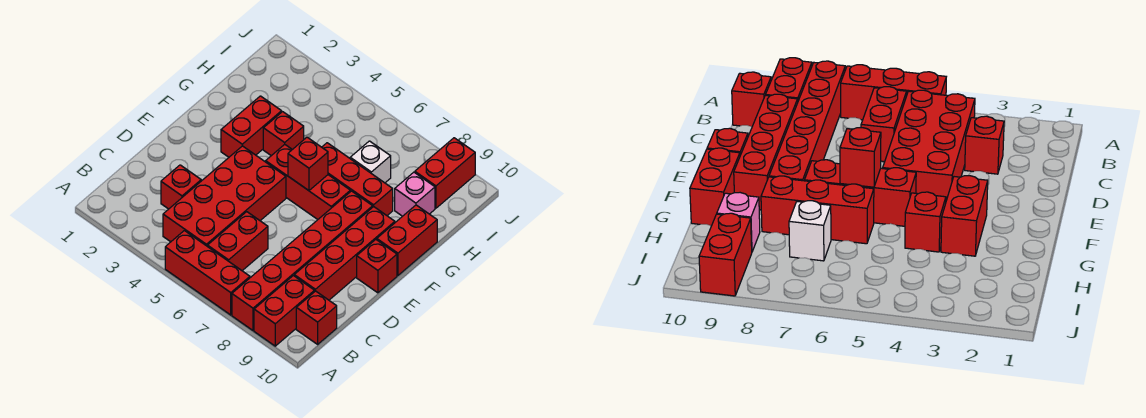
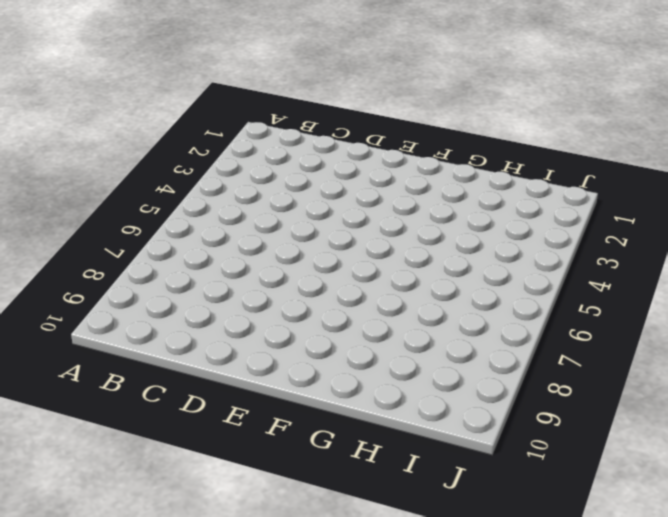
none -> red 1x3 brick [165,231,250,315]
none -> red 1x6 brick [232,191,373,330]
none -> red 1x2 brick [254,276,315,346]

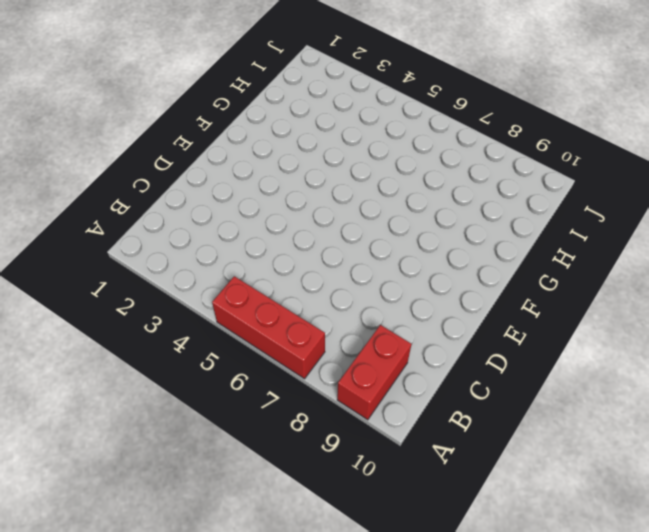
none -> red 1x6 brick [232,191,373,330]
none -> red 2x4 brick [163,146,286,247]
none -> red 1x2 brick [208,212,268,271]

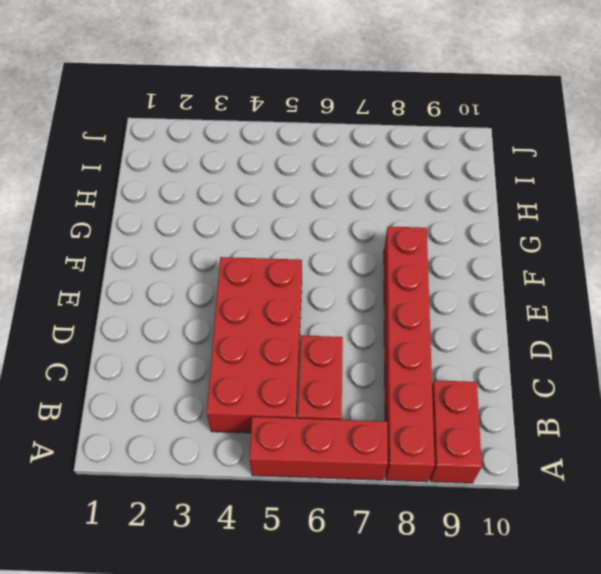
none -> red 1x1 brick [296,291,337,344]
none -> red 1x1 brick [161,165,201,209]
none -> red 1x4 brick [294,207,395,300]

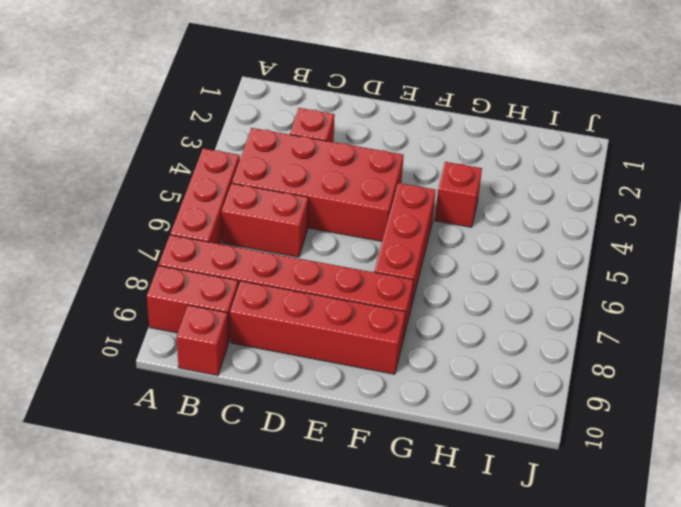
none -> red 1x1 brick [357,240,397,293]
none -> red 1x2 brick [221,96,282,157]
none -> red 1x2 brick [377,205,437,275]

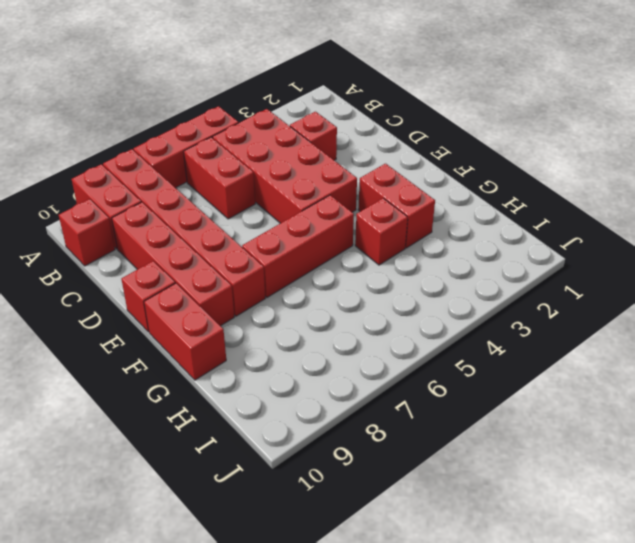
none -> red 1x3 brick [322,143,393,215]
none -> white 1x1 brick [350,141,391,183]
none -> pink 1x1 brick [395,172,435,216]

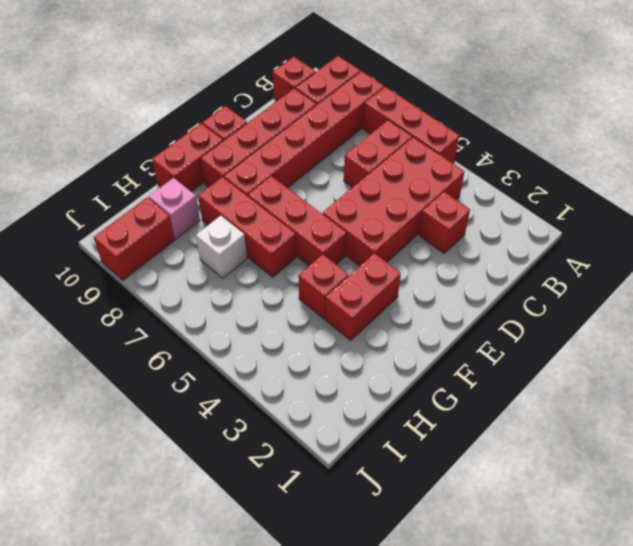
none -> red 1x1 brick [288,137,328,191]

